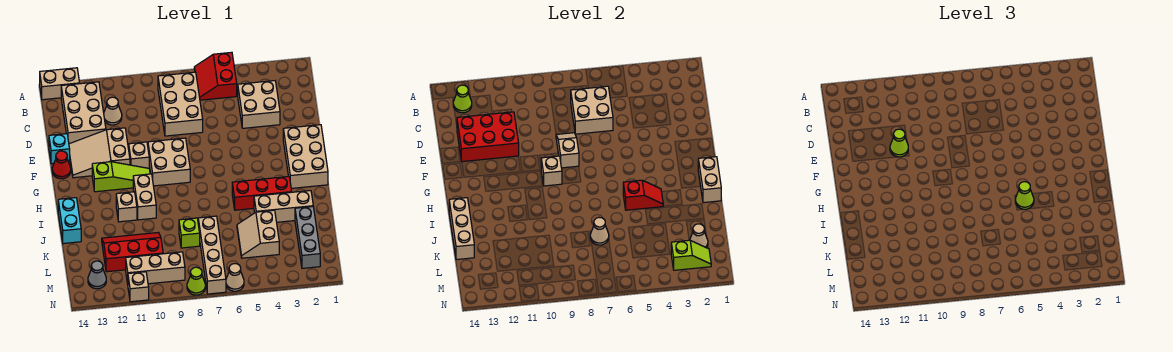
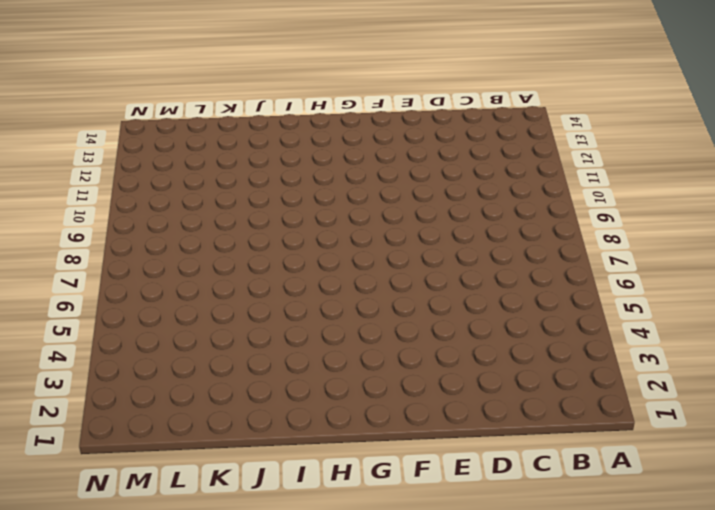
none -> red 2x2 slope [194,52,237,100]
none -> tan 1x2 brick [40,68,80,100]
none -> tan 2x3 brick [158,72,203,136]
none -> tan 2x3 brick [61,82,106,144]

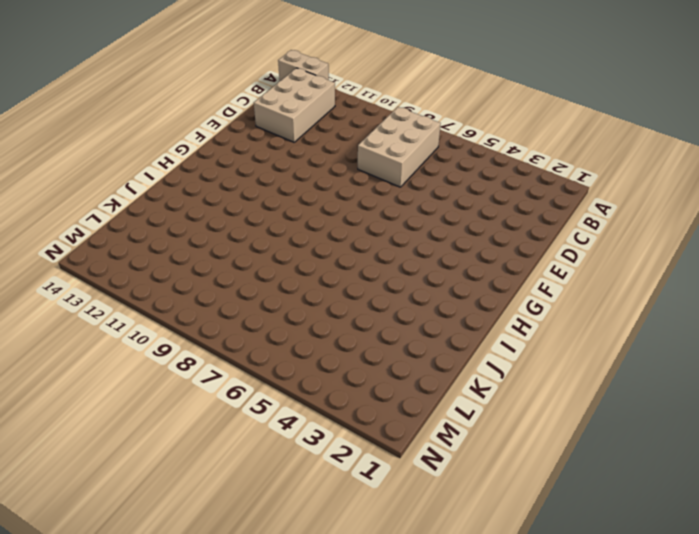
none -> red 2x2 slope [194,52,237,100]
none -> tan 2x2 brick [238,81,280,128]
none -> tan 1x1 cone [104,97,122,125]
none -> tan 2x3 slope [69,128,130,178]

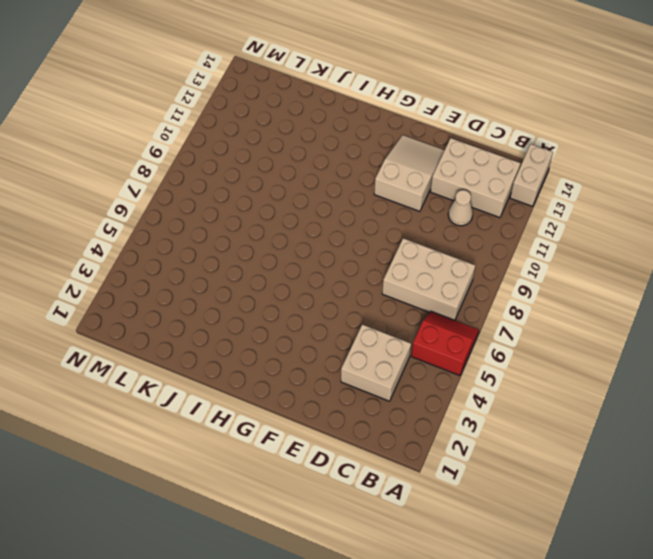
none -> cyan 1x1 brick [49,134,70,164]
none -> tan 2x3 brick [283,125,328,188]
none -> tan 2x2 brick [148,138,190,186]
none -> tan 1x1 brick [129,142,149,168]

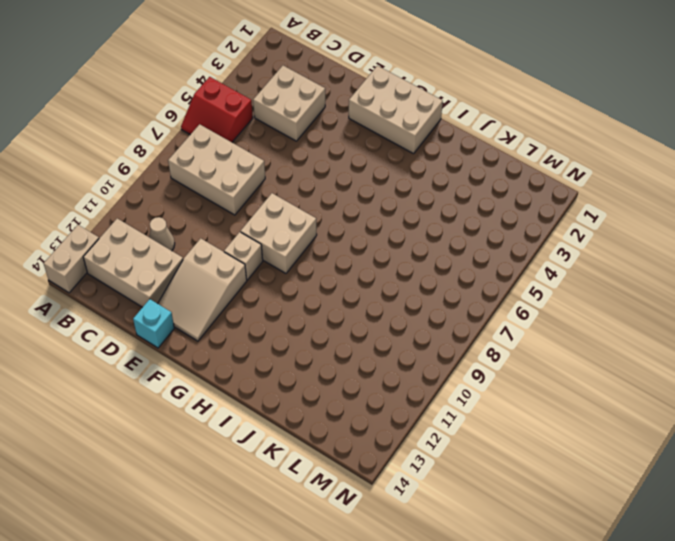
none -> red 1x1 cone [52,151,71,179]
none -> lime 1x3 slope [92,162,150,192]
none -> tan 1x2 brick [133,174,156,220]
none -> red 1x3 brick [232,176,292,210]

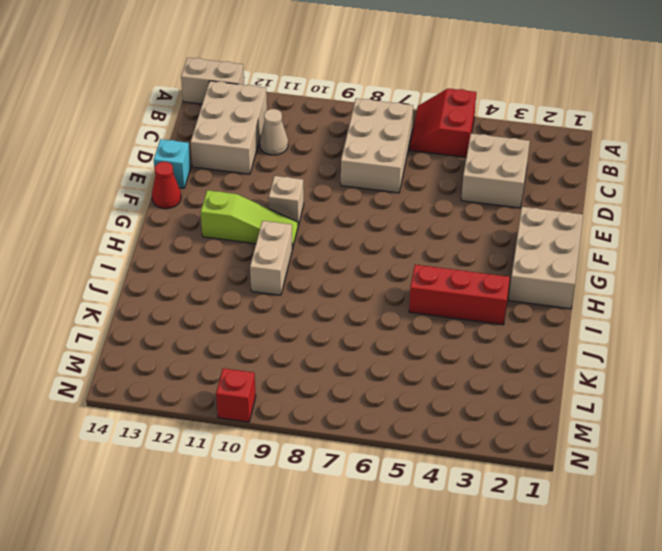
red 1x1 brick [216,368,256,422] -> none
none -> tan 2x3 slope [69,128,130,178]
none -> tan 2x2 brick [148,138,190,186]
none -> tan 1x1 brick [116,192,137,222]
none -> cyan 1x2 brick [58,198,81,244]

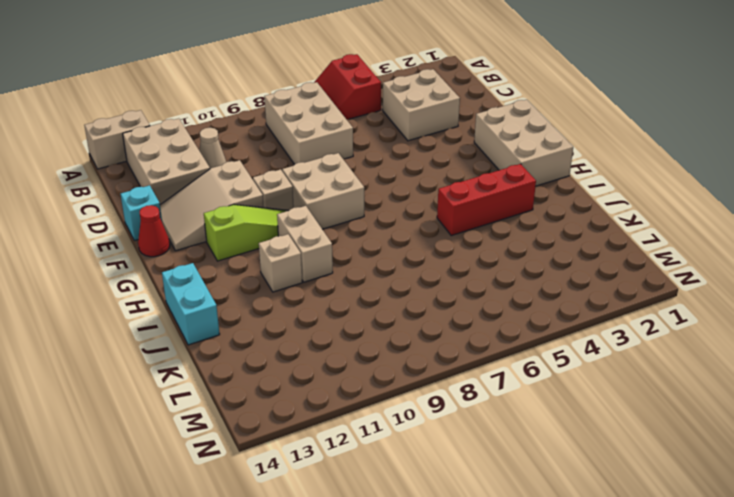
none -> tan 1x3 brick [254,191,313,222]
none -> grey 1x3 brick [295,207,320,268]
none -> tan 2x2 slope [237,210,279,258]
none -> tan 1x4 brick [198,216,226,294]

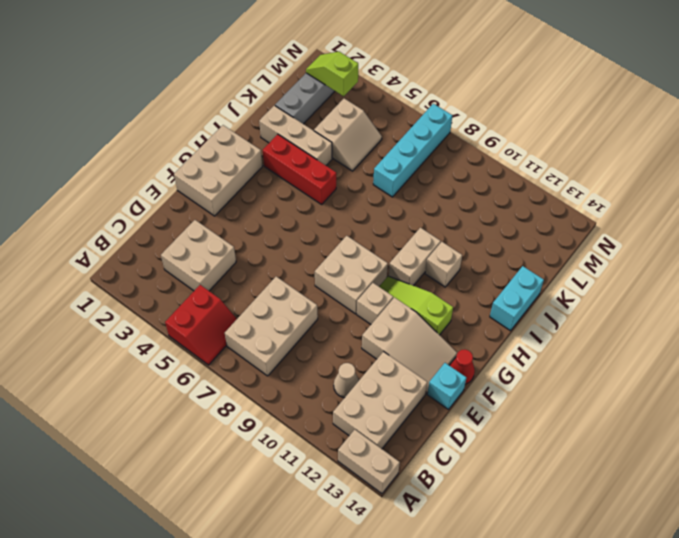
cyan 1x4 brick [373,104,452,197] -> tan 1x4 brick [198,216,226,294]
none -> lime 1x1 brick [179,218,200,248]
none -> red 2x3 slope [102,233,163,272]
none -> tan 1x3 brick [126,252,185,284]
none -> grey 1x1 cone [88,261,106,289]

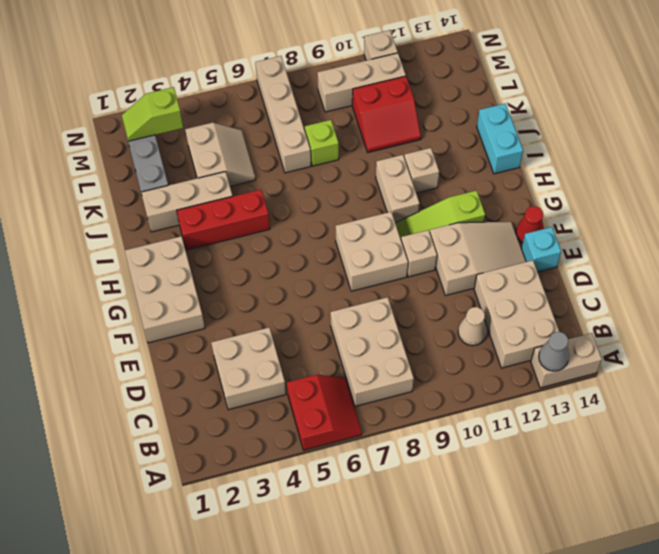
grey 1x1 cone [539,332,569,371] -> grey 1x1 cone moved to [88,261,106,289]
red 2x2 slope [352,76,421,153] -> red 2x3 slope [102,233,163,272]
none -> tan 1x1 cone [226,264,244,291]
none -> lime 1x1 cone [187,267,205,295]
none -> lime 1x1 cone [453,85,472,113]
none -> tan 2x2 brick [571,86,613,134]

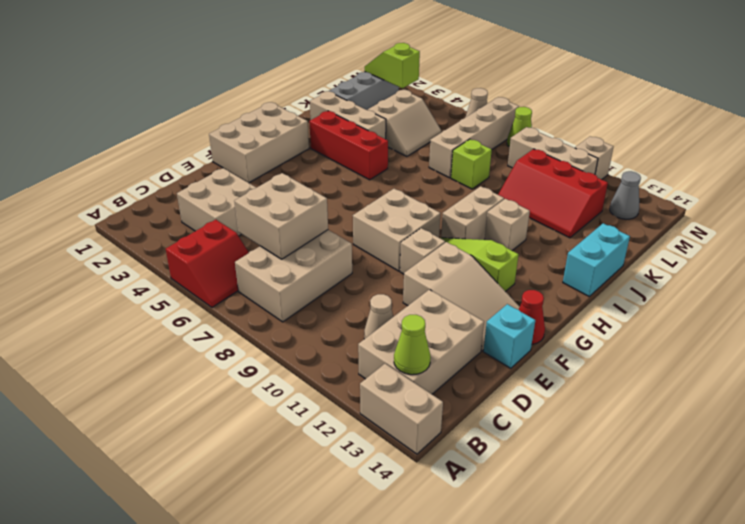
none -> red 2x3 brick [457,112,519,162]
none -> tan 1x2 slope [556,133,579,168]
none -> tan 1x1 brick [541,156,562,186]
none -> tan 1x2 brick [698,157,721,203]

